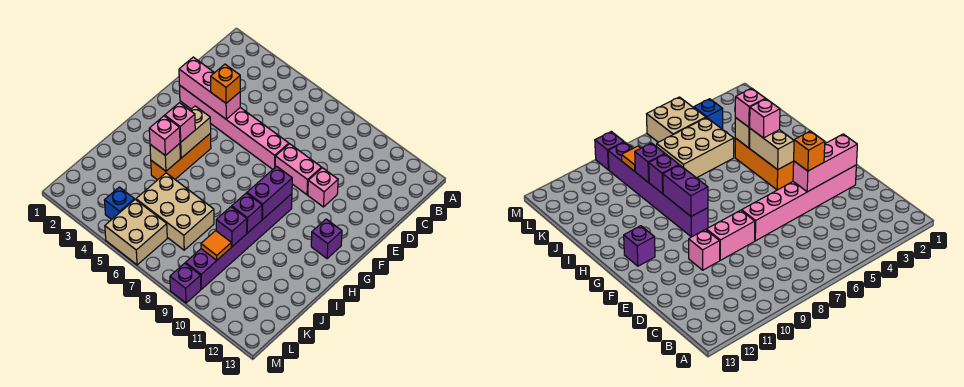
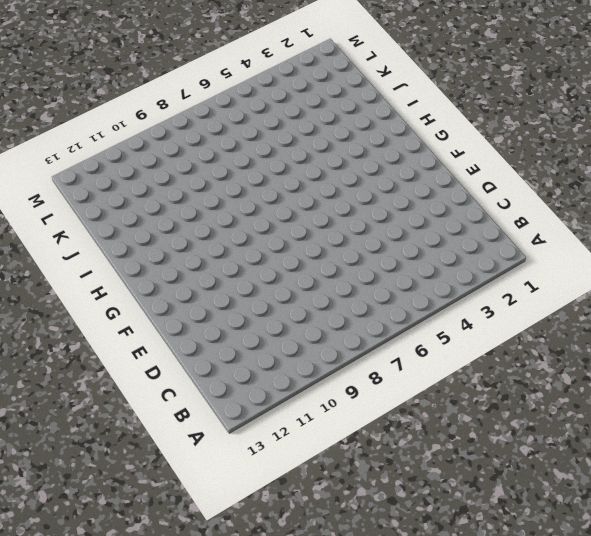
none -> pink 1x6 brick [179,85,289,169]
none -> pink 1x2 brick [275,144,322,195]
none -> pink 1x1 brick [308,168,338,207]

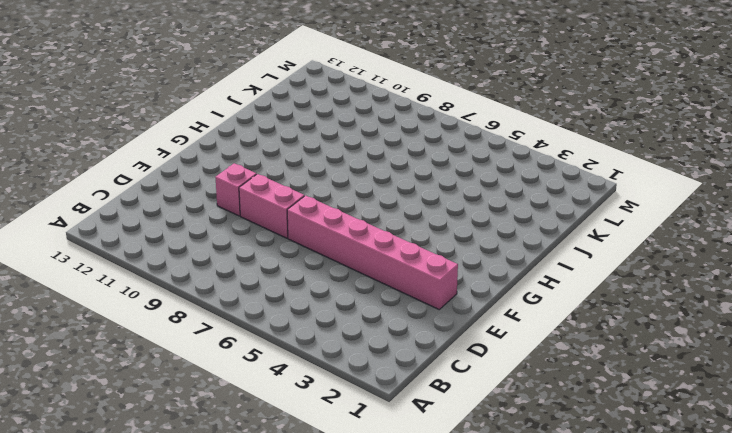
none -> orange 1x3 brick [151,133,211,180]
none -> purple 1x6 brick [186,194,292,289]
none -> purple 1x1 brick [311,219,342,259]

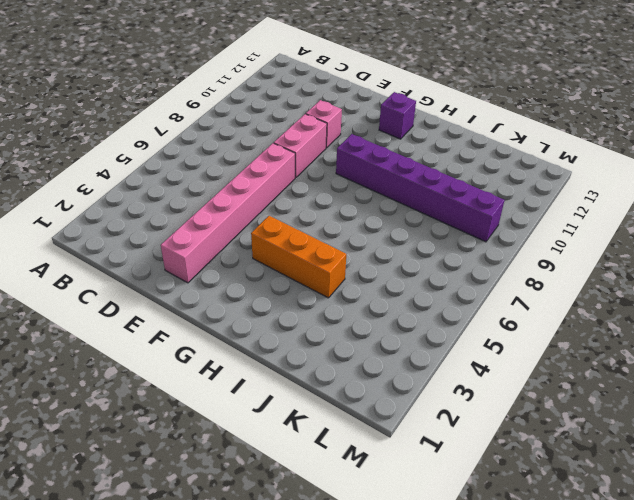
none -> tan 2x3 brick [136,173,214,250]
none -> blue 1x1 brick [104,187,135,220]
none -> tan 2x2 brick [105,200,167,265]

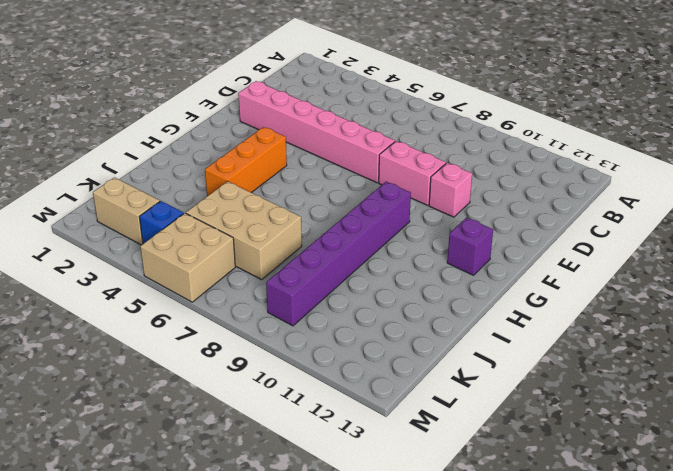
tan 1x2 brick [93,178,160,245] -> tan 1x2 brick turned to [180,106,211,158]
none -> purple 1x1 brick [170,263,201,303]
none -> pink 1x3 brick [179,57,240,119]
none -> purple 1x2 brick [247,166,292,219]

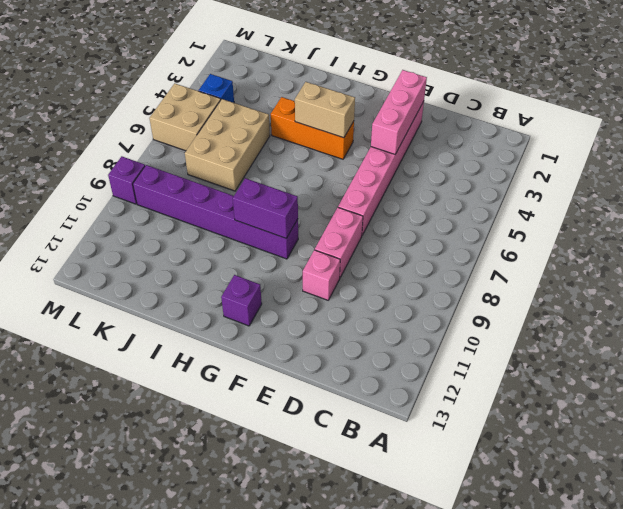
none -> tan 1x1 brick [150,144,180,171]
none -> purple 1x1 brick [232,193,262,233]
none -> purple 1x1 brick [216,207,247,247]

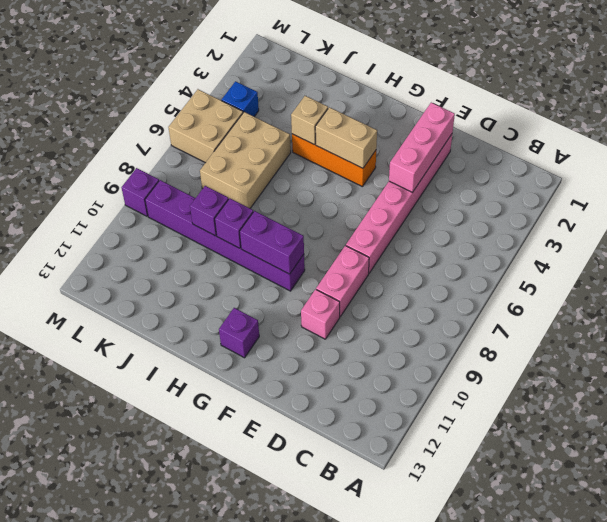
none -> orange 1x1 tile [201,231,231,260]
none -> orange 1x1 brick [211,64,240,103]
none -> pink 1x1 brick [165,103,195,142]

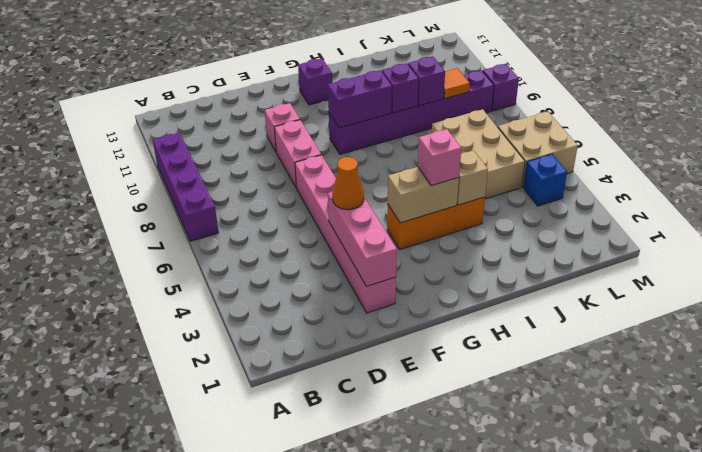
purple 1x4 brick [153,133,219,241] -> none
orange 1x1 cone [332,157,364,210] -> orange 1x1 brick [211,64,240,103]
none -> pink 1x1 brick [149,116,180,156]

